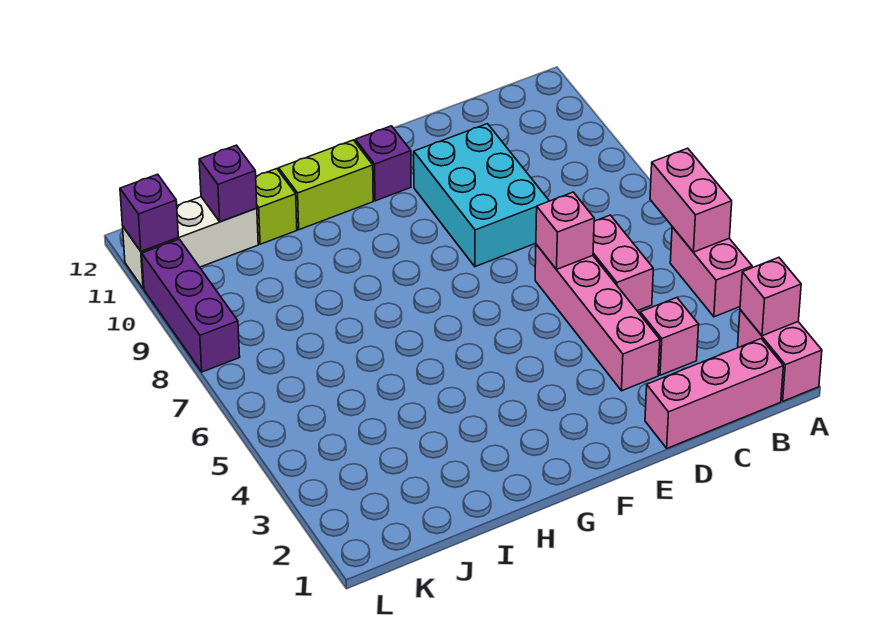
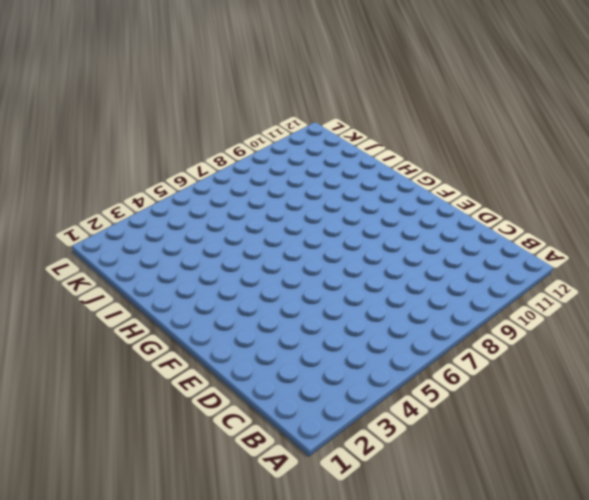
none -> pink 1x2 brick [738,310,822,401]
none -> pink 1x2 brick [670,227,752,317]
none -> pink 1x3 brick [645,339,783,448]

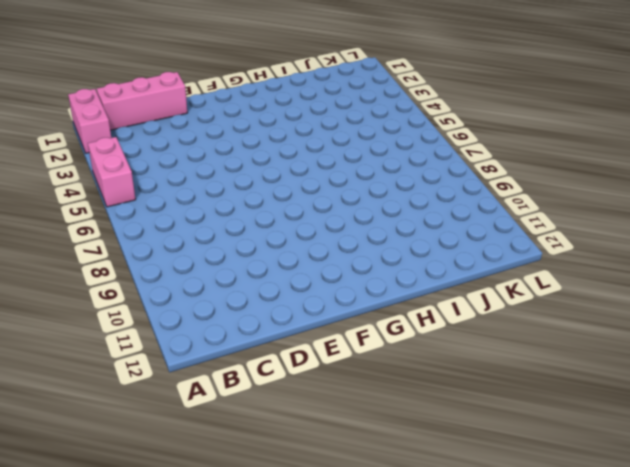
none -> pink 1x1 brick [640,298,699,375]
none -> pink 1x2 brick [593,215,653,311]
none -> pink 1x4 brick [535,244,660,391]

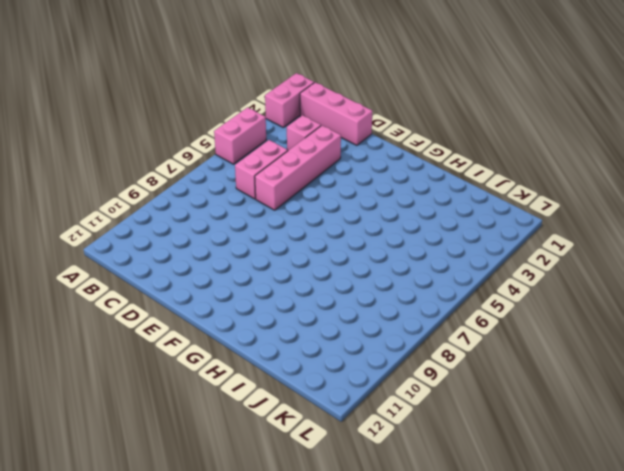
none -> cyan 2x3 brick [414,124,549,267]
none -> purple 1x1 brick [355,126,411,201]
none -> lime 1x2 brick [279,140,373,230]

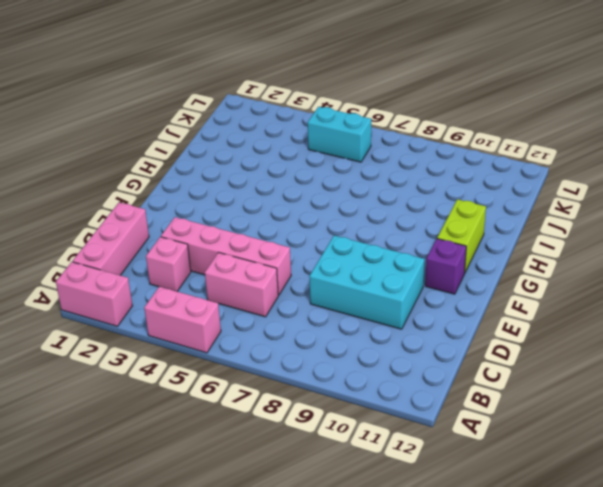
cyan 1x2 brick [308,107,371,162] -> none
none -> lime 1x1 brick [256,169,297,244]
none -> white 1x3 brick [123,197,258,289]
none -> purple 1x3 brick [142,239,240,372]

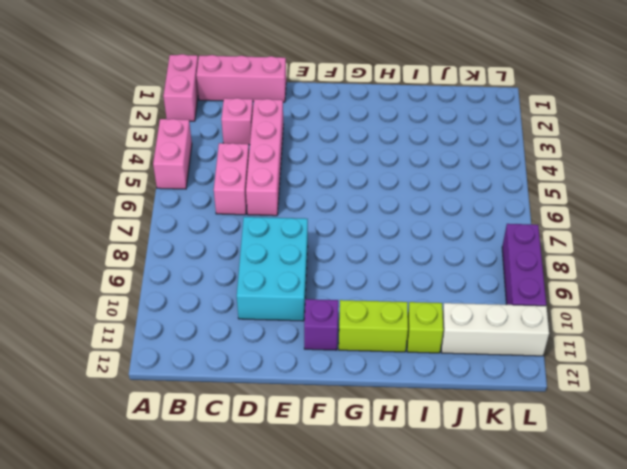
none -> pink 1x1 brick [740,257,801,336]
none -> pink 1x2 brick [650,148,732,252]
none -> pink 1x1 brick [536,192,594,269]

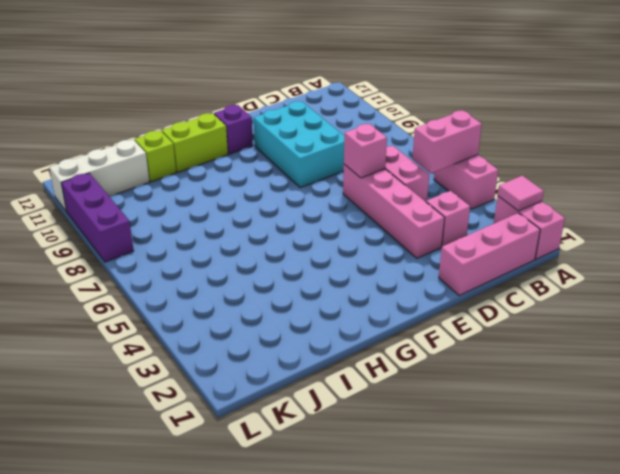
pink 1x1 tile [498,176,544,211] -> pink 1x1 brick [740,257,801,336]
pink 1x2 brick [412,110,482,173] -> pink 1x2 brick turned to [650,148,732,252]
none -> purple 1x1 brick [199,145,257,222]
none -> purple 1x1 brick [120,174,178,251]

